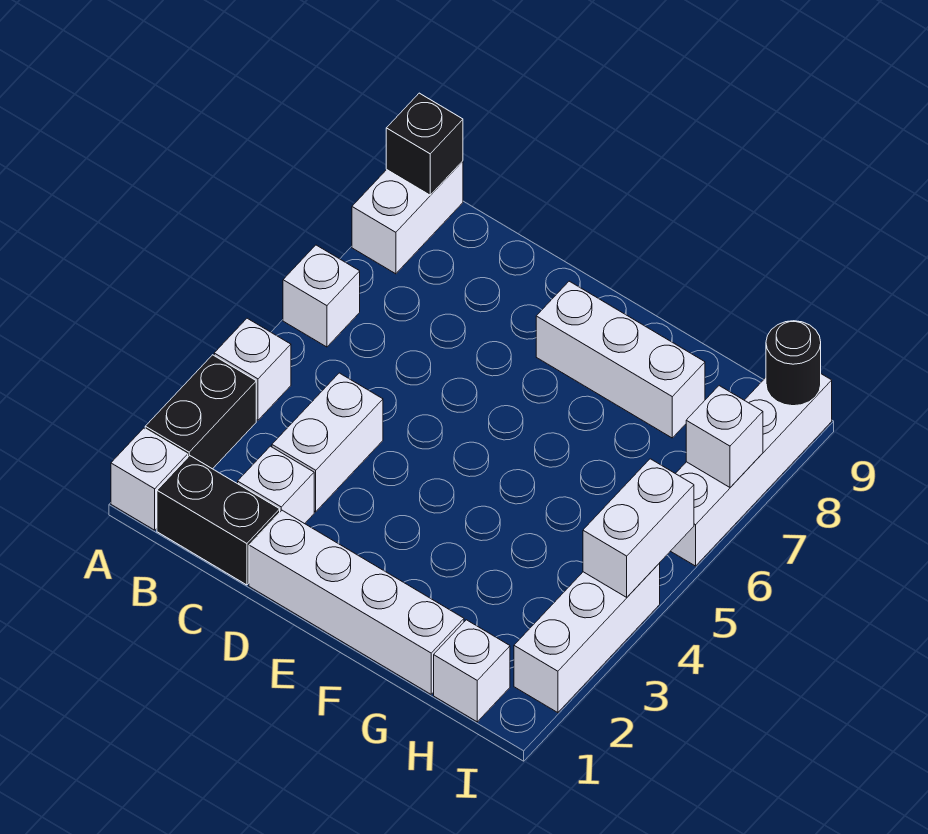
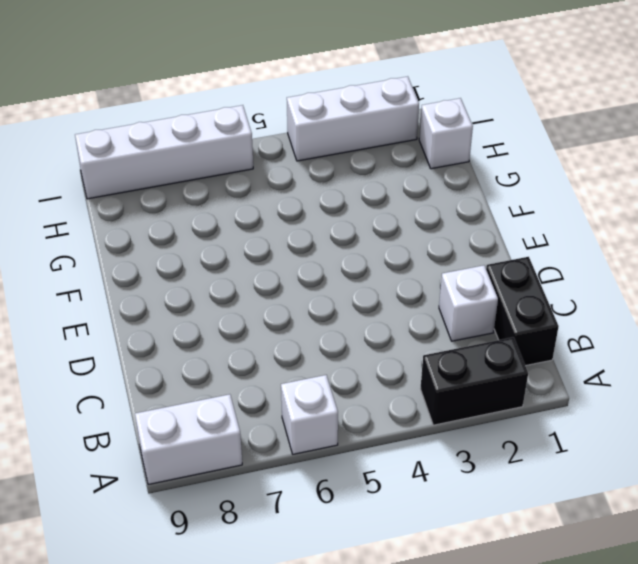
none -> white 1x1 brick [111,428,188,530]
none -> white 1x1 brick [214,318,291,420]
none -> white 1x2 brick [272,373,383,512]

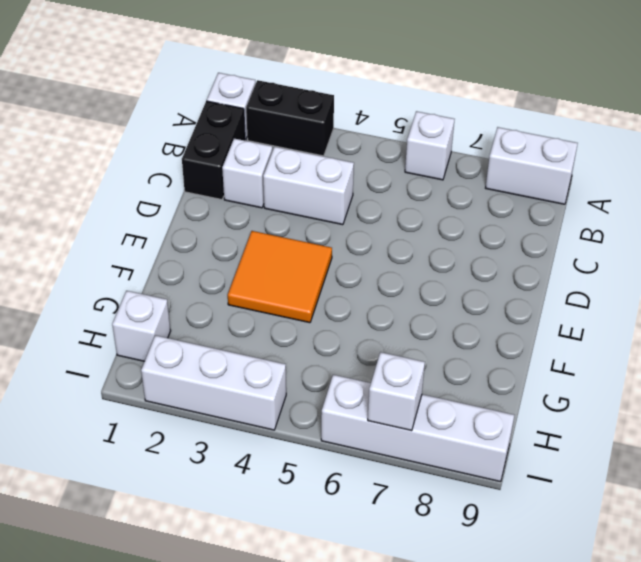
orange 2x2 tile [228,231,332,323] -> none
none -> white 1x1 brick [214,318,291,420]
none -> white 1x4 brick [249,510,464,694]
none -> white 1x3 brick [536,281,705,438]

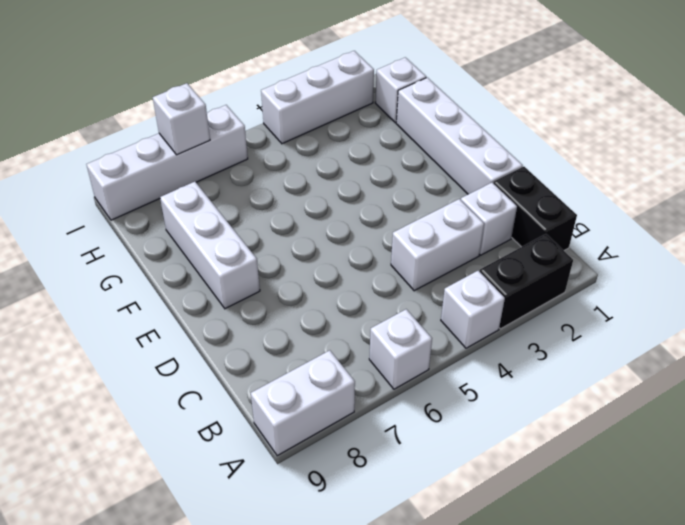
none -> white 1x1 brick [111,428,188,530]
none -> black 1x1 brick [386,93,463,195]
none -> white 1x2 brick [583,459,694,597]

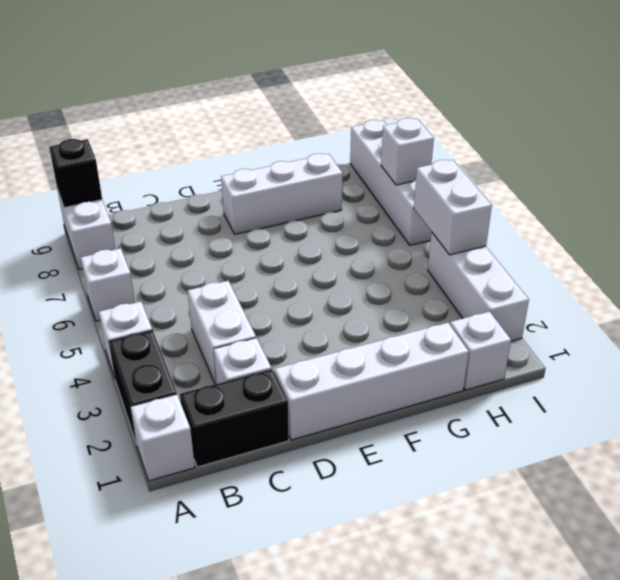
none -> black 1x1 round brick [766,321,821,406]

